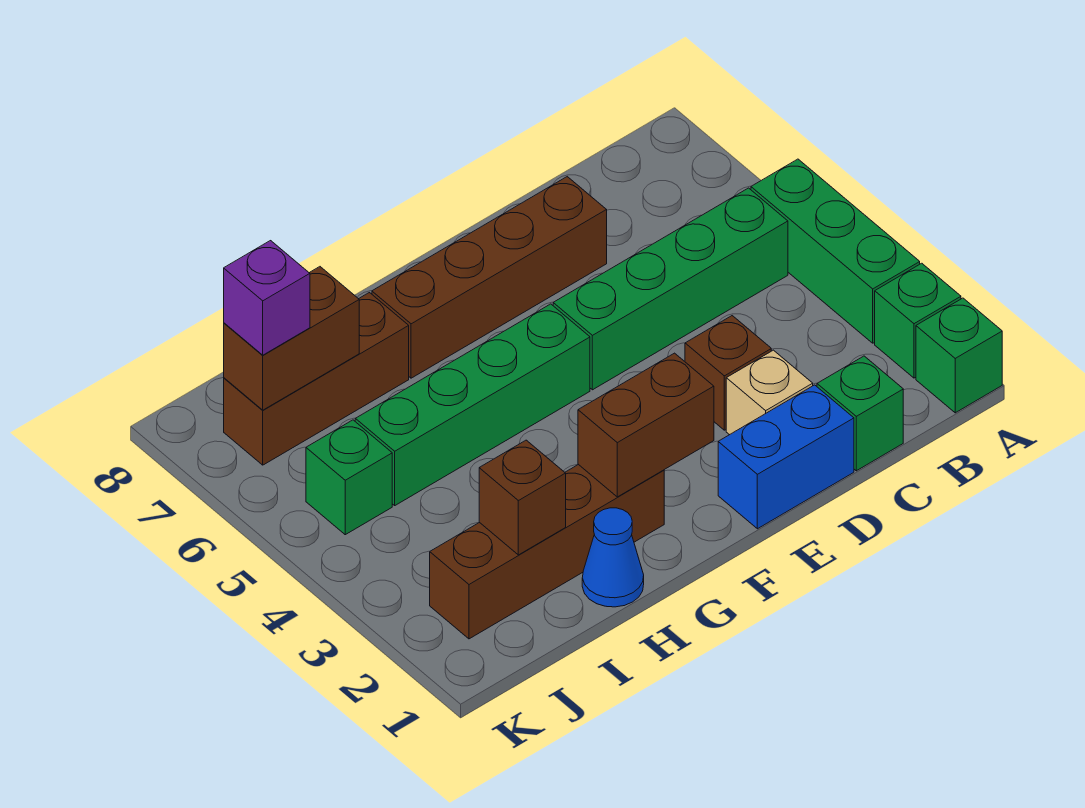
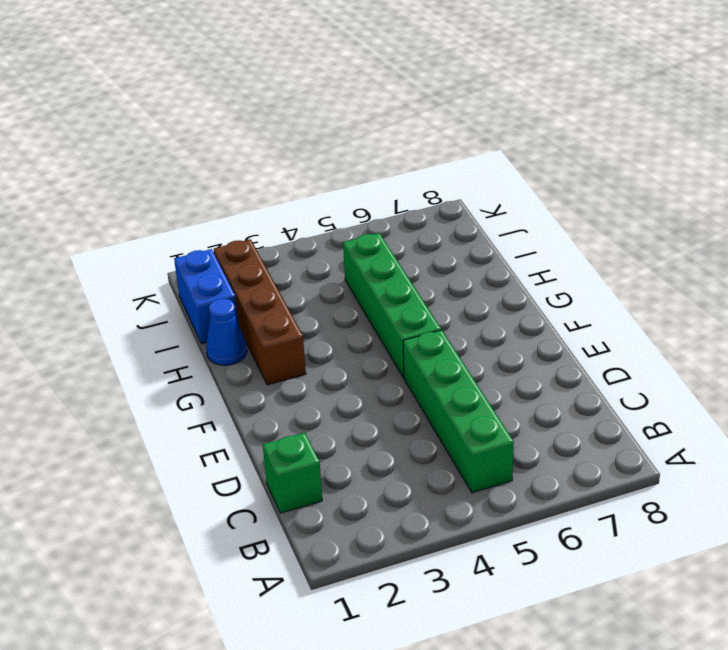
blue 1x2 brick [174,249,238,344] -> blue 1x2 brick moved to [718,385,854,529]
none -> green 1x1 brick [916,298,1002,413]
none -> green 1x1 brick [875,263,961,378]
none -> green 1x3 brick [751,159,920,343]

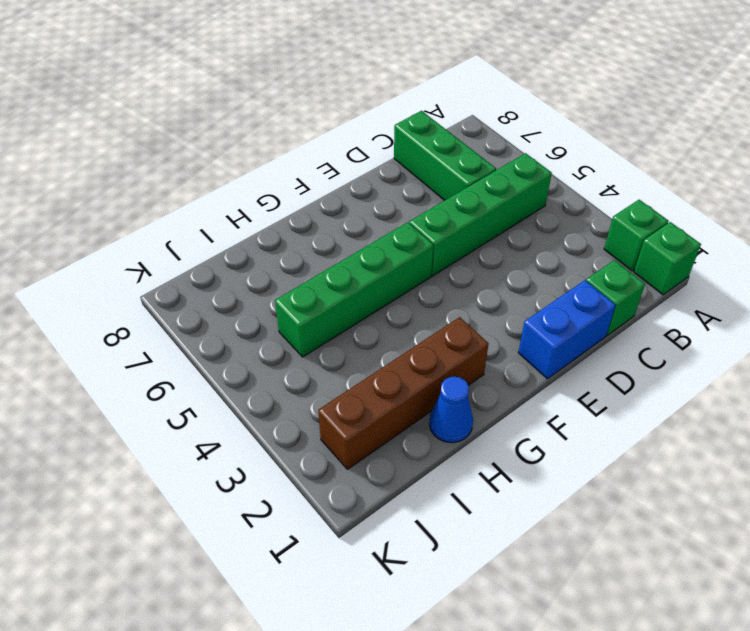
green 1x3 brick [394,111,496,200] -> green 1x3 brick moved to [751,159,920,343]
none -> tan 1x1 brick [726,350,813,435]
none -> brown 1x1 brick [685,316,771,430]
none -> brown 1x4 brick [372,177,607,378]

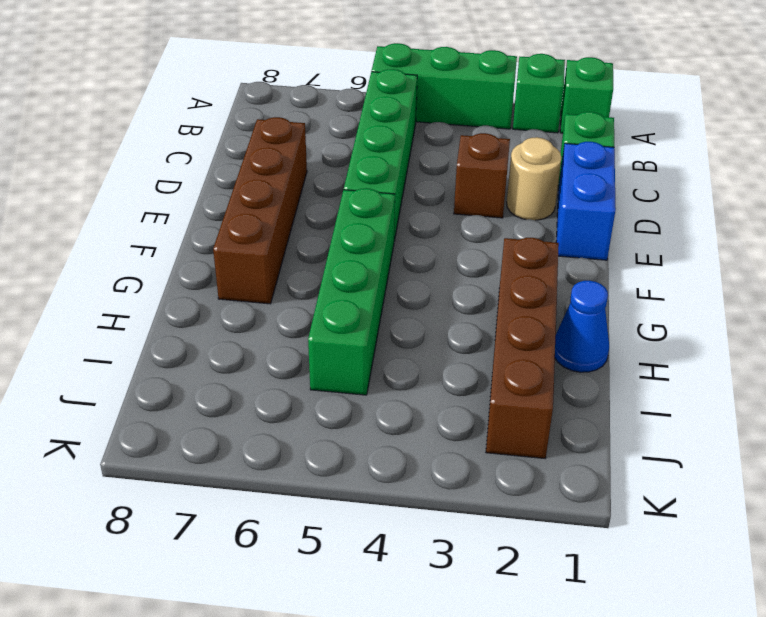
tan 1x1 round brick [507,137,561,220] -> tan 1x1 brick [726,350,813,435]
none -> brown 1x3 brick [224,293,409,465]
none -> green 1x1 brick [306,420,392,535]
none -> brown 1x2 brick [578,353,714,497]

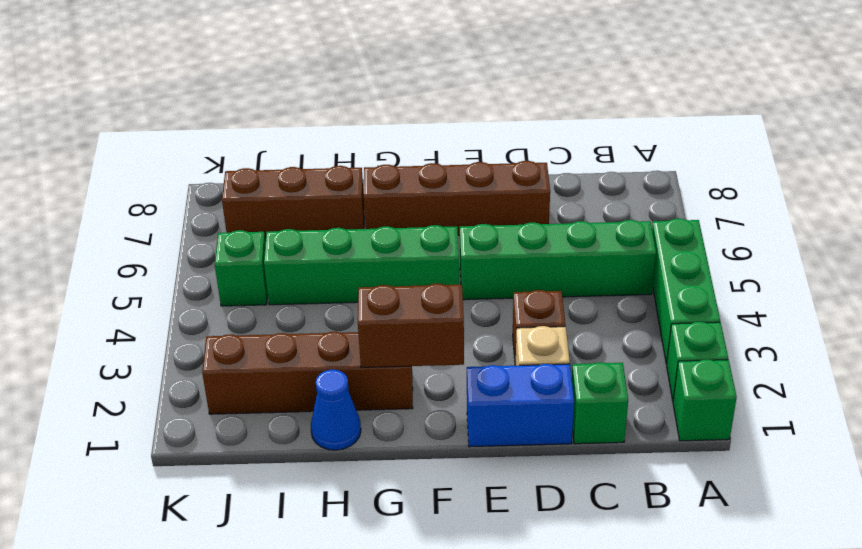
none -> brown 1x1 brick [479,440,566,555]
none -> brown 1x2 brick [224,267,359,410]
none -> purple 1x1 brick [224,241,310,355]

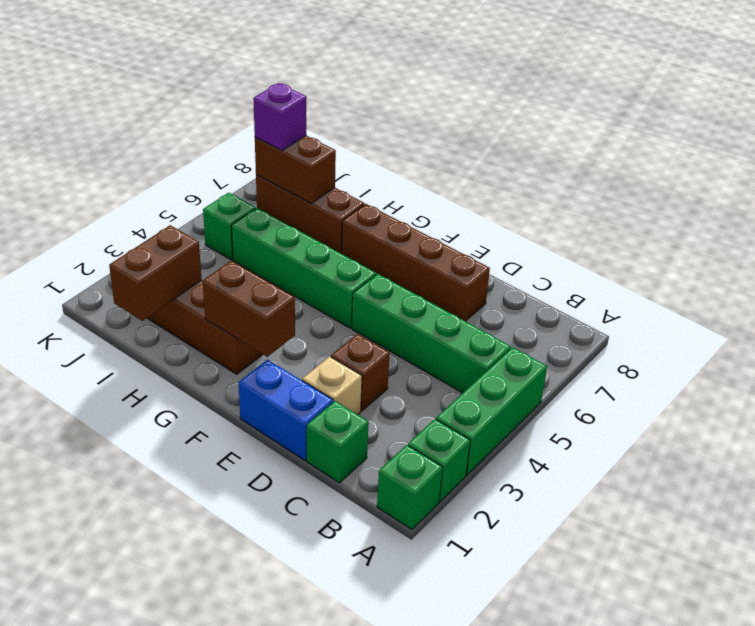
brown 1x2 brick [109,225,202,321] -> brown 1x1 brick [479,440,566,555]
none -> blue 1x1 cone [582,508,644,607]

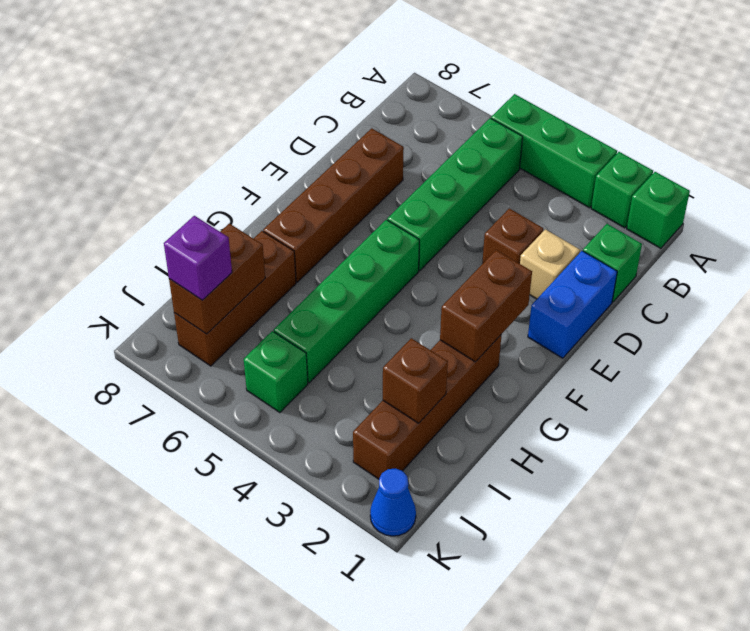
blue 1x1 cone [370,468,416,536] -> blue 1x1 cone moved to [582,508,644,607]

